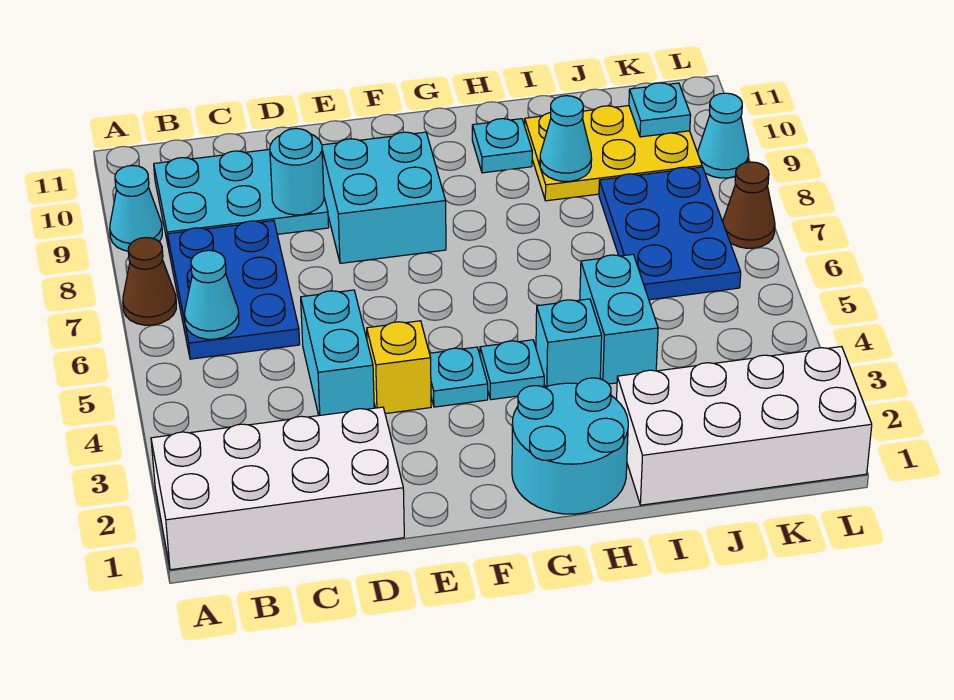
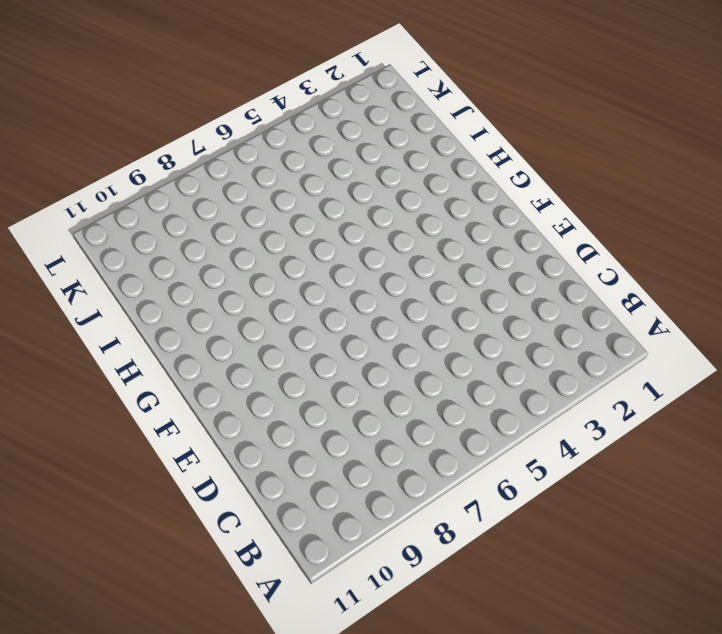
none -> white 2x4 brick [151,407,404,570]
none -> brown 1x1 cone [123,238,176,325]
none -> cyan 1x1 cone [110,166,162,251]

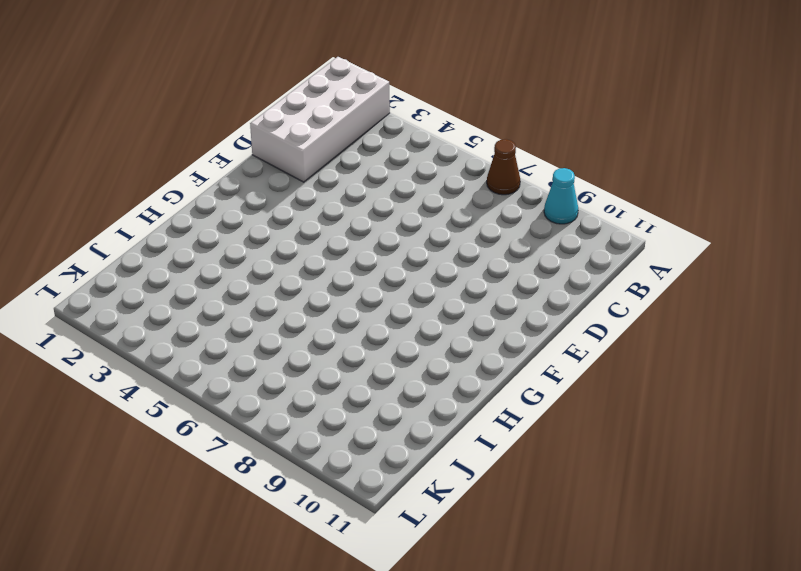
none -> blue 2x3 plate [167,221,300,359]
none -> cyan 2x3 plate [154,149,329,244]
none -> cyan 1x2 brick [301,290,374,416]

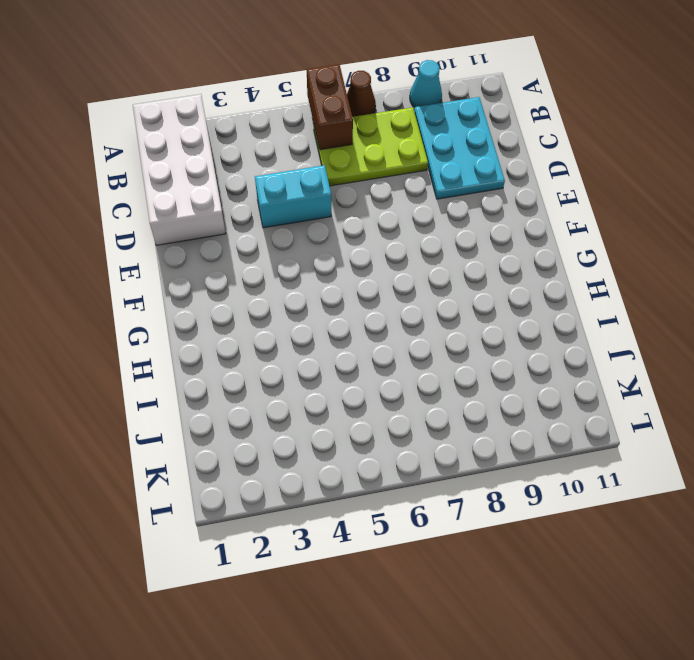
brown 1x2 brick [307,64,353,150] -> cyan 1x1 cone [185,250,239,339]
lime 2x3 plate [314,107,428,186] -> blue 2x3 plate [167,221,300,359]
none -> yellow 1x1 brick [367,321,431,414]
none -> cyan 2x2 brick [322,132,446,263]
none -> cyan 1x1 plate [430,347,488,407]

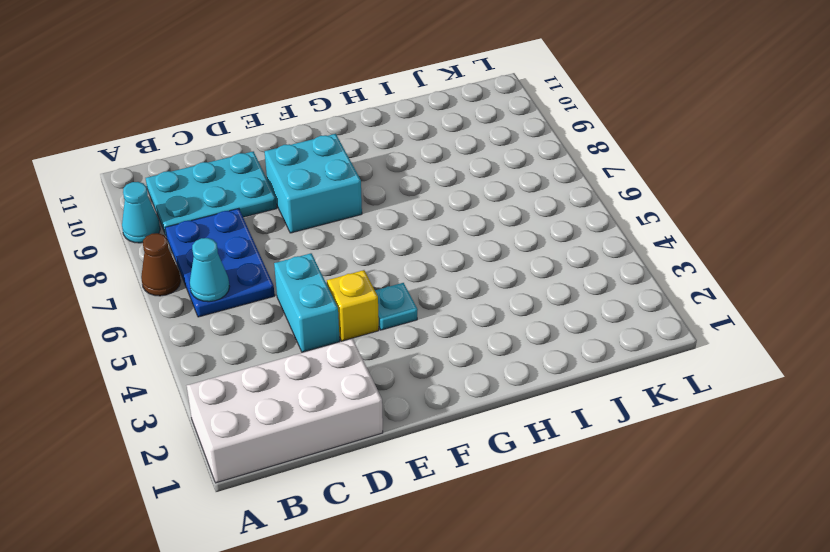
none -> cyan 2x2 round brick [512,378,628,514]
none -> cyan 1x1 plate [480,340,544,400]
none -> cyan 1x1 brick [536,299,602,387]

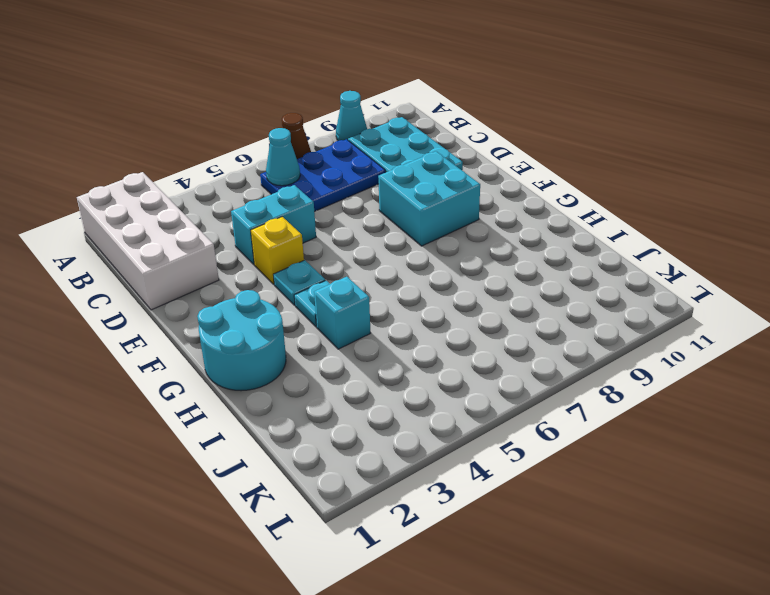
none -> cyan 1x1 plate [472,119,532,173]
none -> white 2x4 brick [617,347,872,505]
none -> cyan 1x2 brick [580,254,658,384]

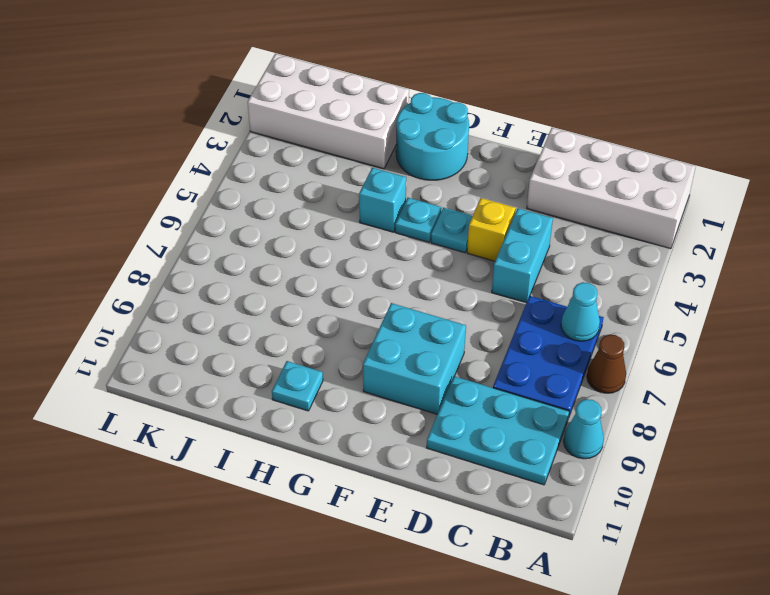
none -> cyan 1x2 brick [580,254,658,384]
none -> yellow 2x3 plate [525,106,702,201]
none -> blue 2x3 plate [599,167,741,300]

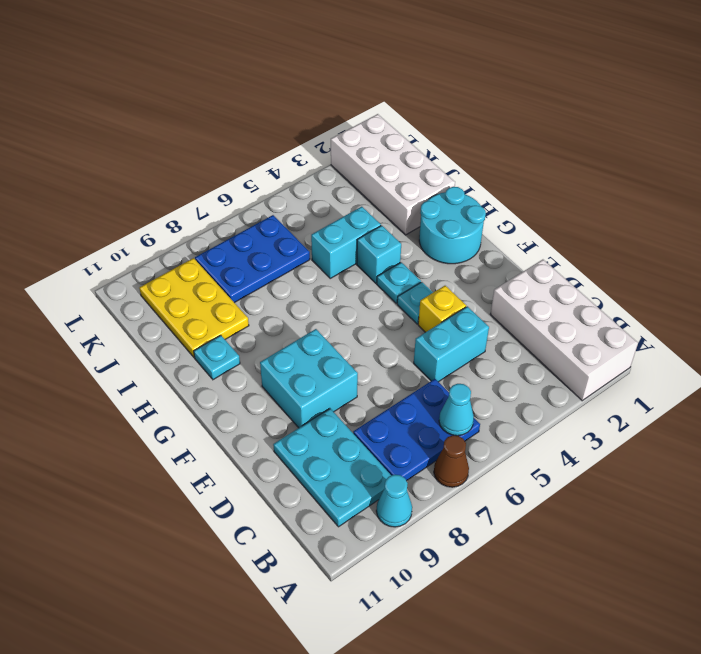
none -> brown 1x1 cone [723,162,775,248]
none -> cyan 1x1 cone [698,93,749,178]
none -> cyan 1x1 round brick [270,129,324,215]

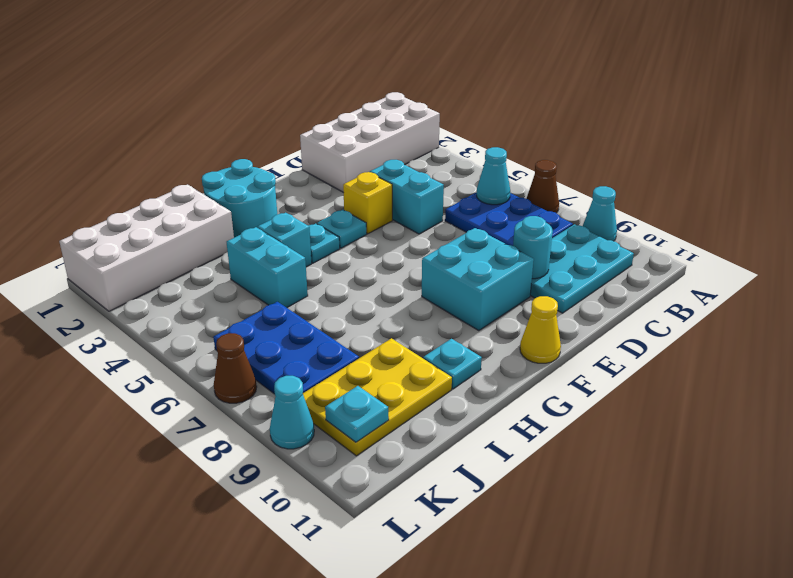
yellow 1x1 cone [520,296,561,363] -> none
none -> cyan 1x1 cone [540,96,592,181]

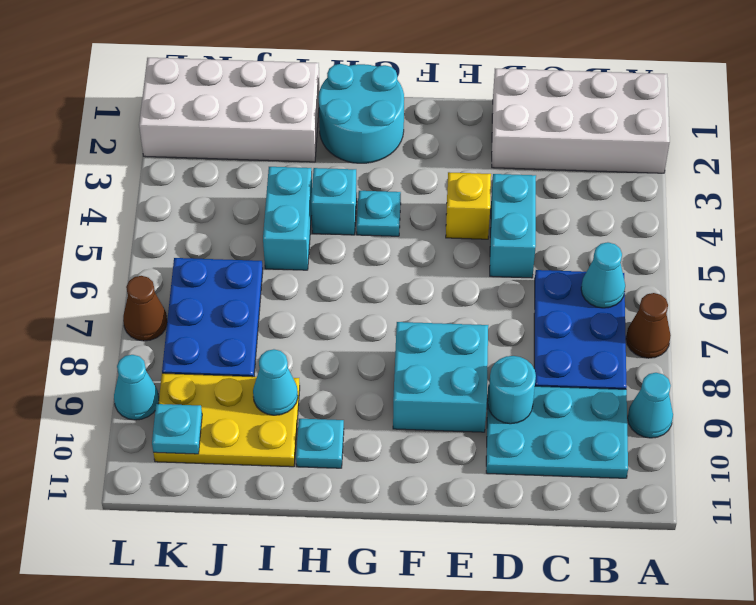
none -> cyan 1x1 plate [430,347,488,407]

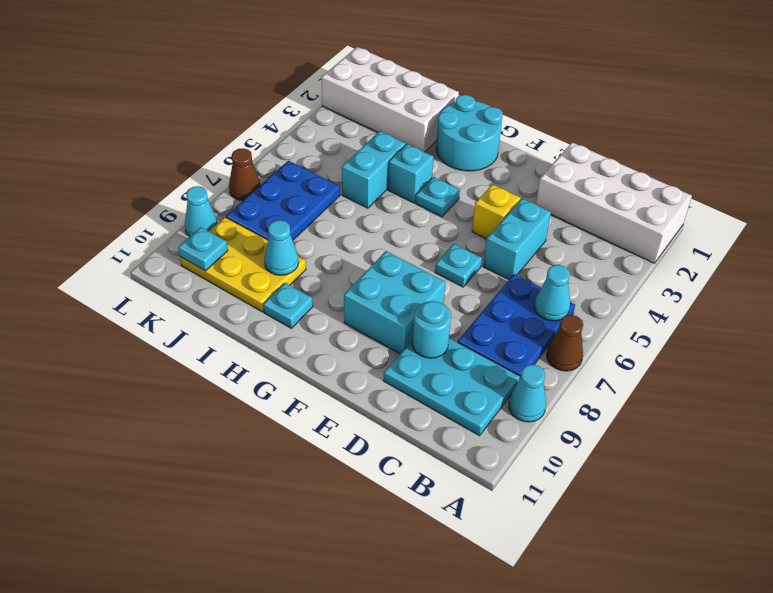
cyan 1x1 plate [435,244,482,287] -> cyan 1x1 plate moved to [430,347,488,407]

